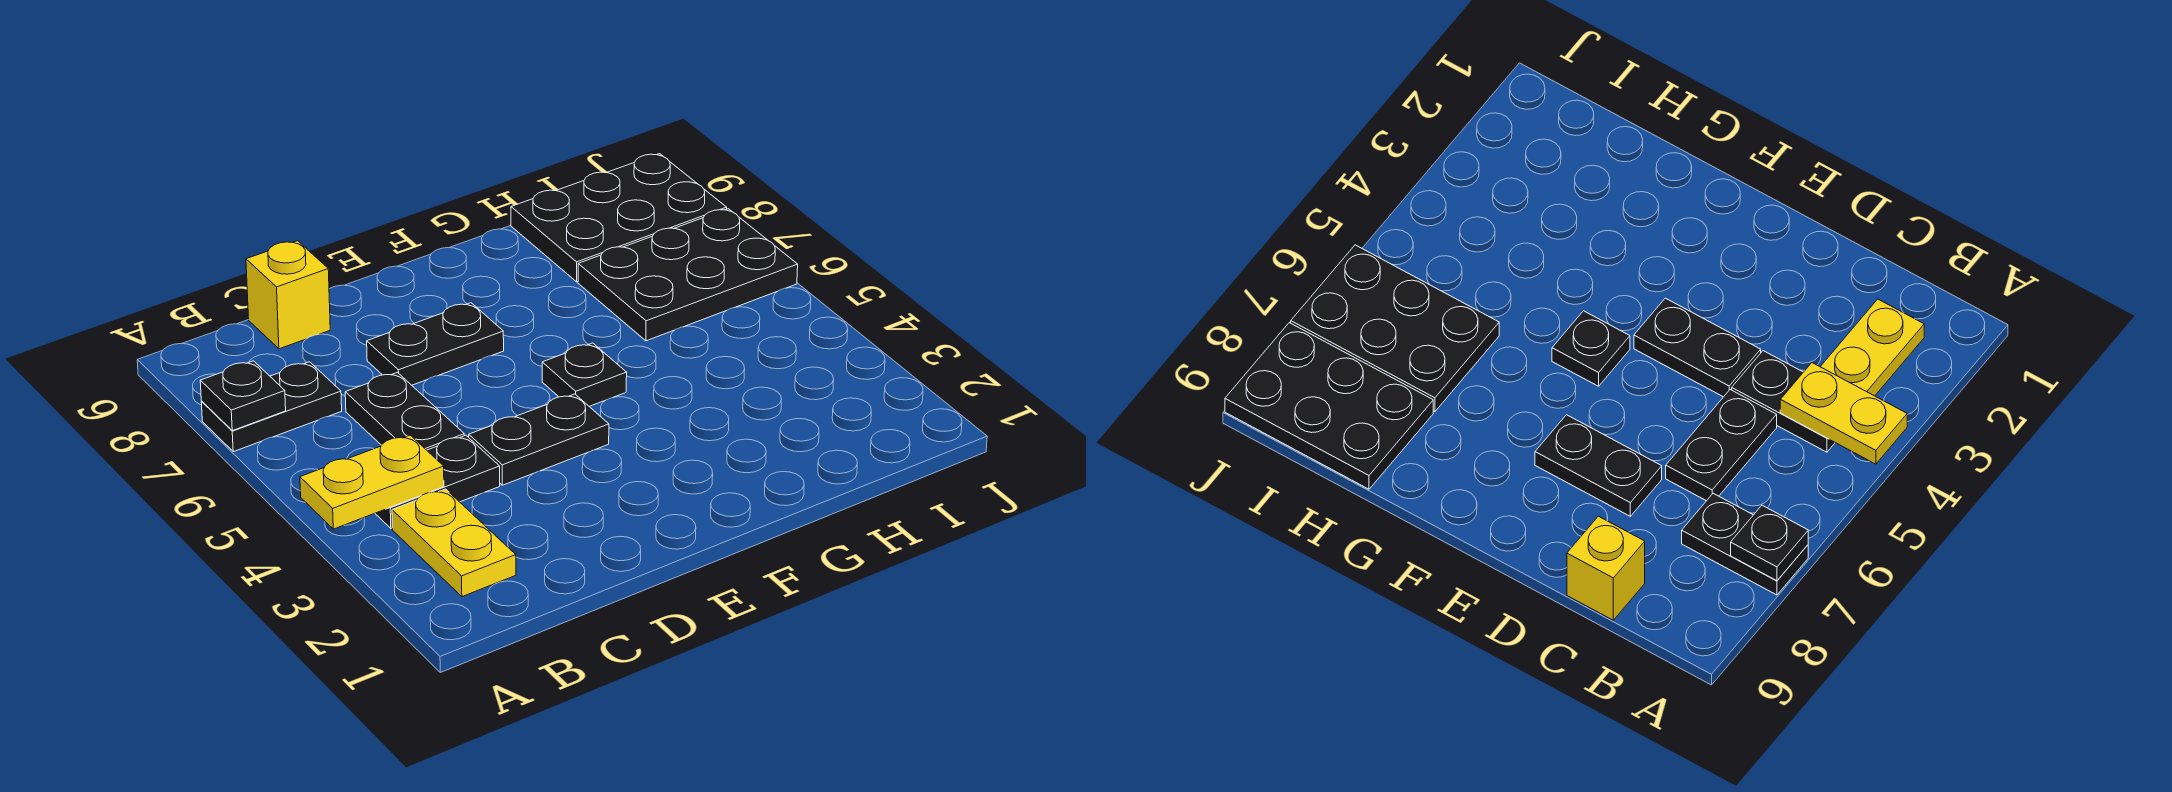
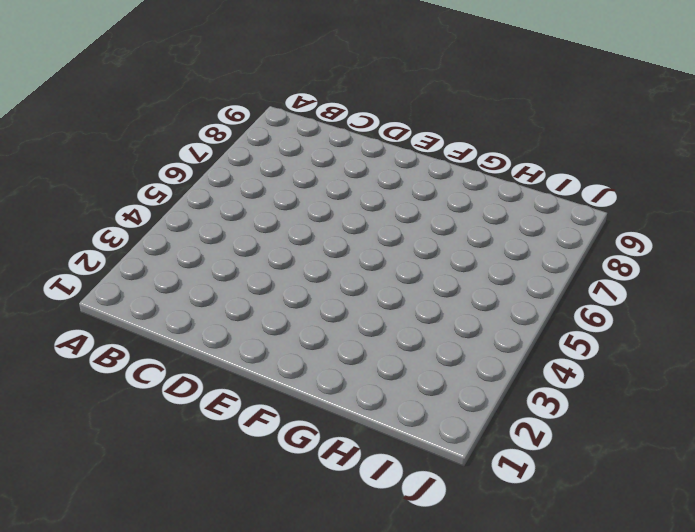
none -> black 1x2 plate [201,362,342,452]
none -> yellow 1x2 plate [392,489,516,597]
none -> black 1x2 plate [375,435,500,528]

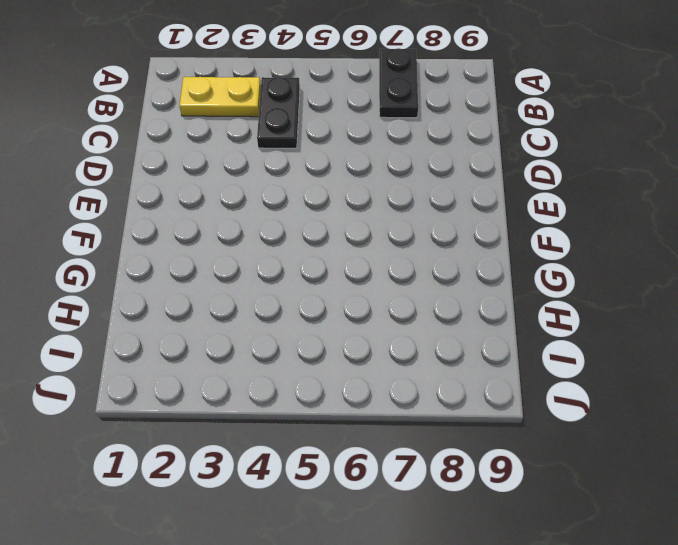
none -> black 1x2 plate [345,372,464,450]
none -> yellow 1x1 brick [246,241,330,349]
none -> black 1x2 plate [469,394,609,485]

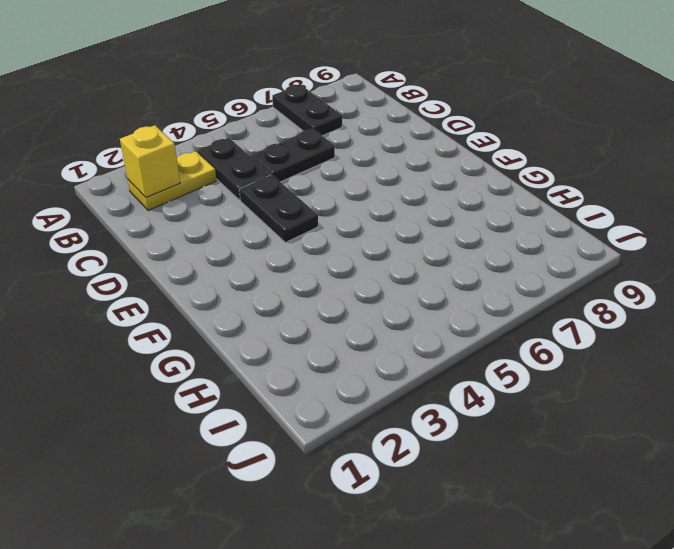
yellow 1x1 brick [120,125,180,197] -> yellow 1x1 brick moved to [246,241,330,349]
none -> black 1x2 plate [367,303,504,385]
none -> black 1x1 plate [542,343,627,407]
none -> black 2x3 plate [578,209,798,341]

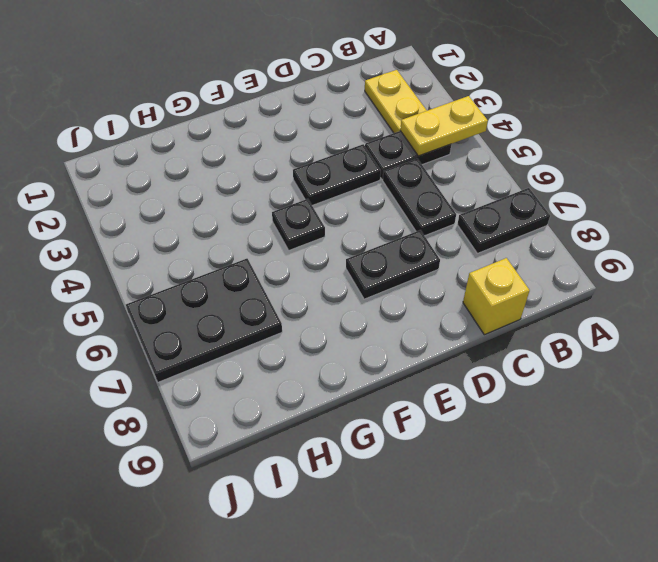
none -> black 2x3 plate [511,154,727,282]
none -> black 1x1 plate [200,361,286,431]

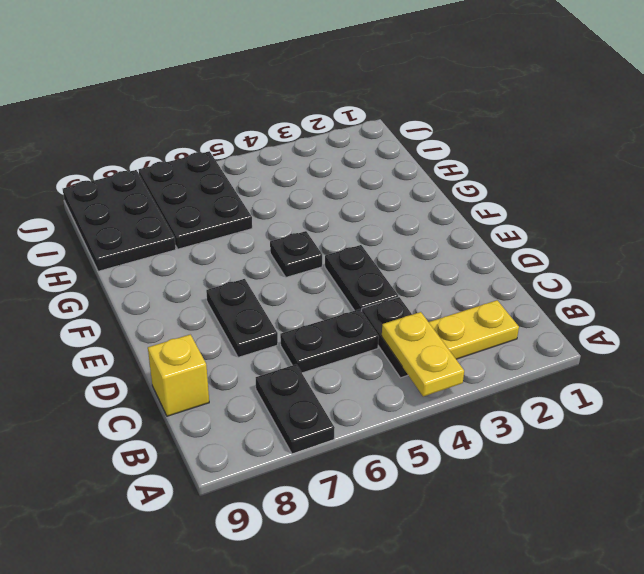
none -> black 1x1 plate [200,361,286,431]

